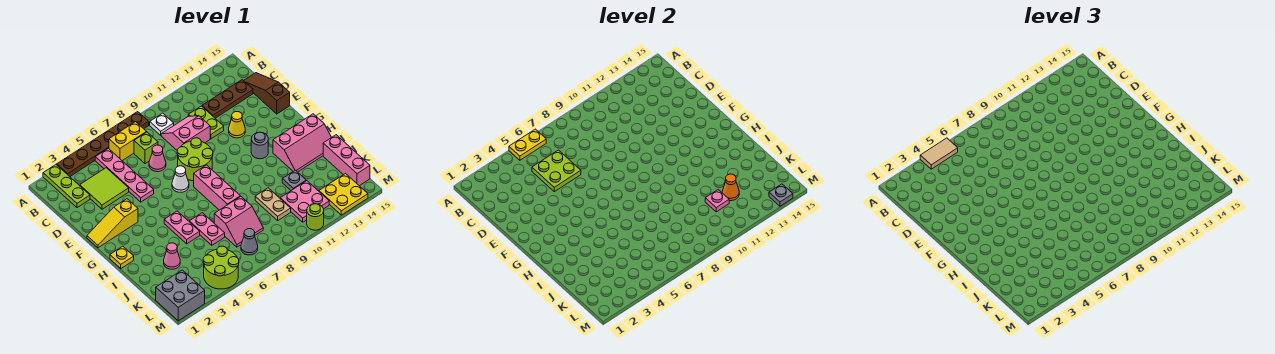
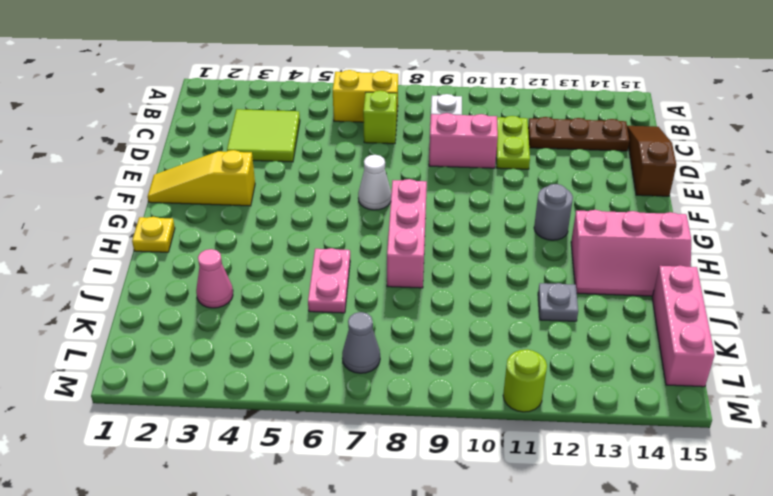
none -> lime 1x3 plate [43,165,90,208]
none -> brown 1x6 plate [57,112,149,176]
none -> pink 1x4 plate [95,148,154,202]
none -> pink 1x1 cone [149,145,166,172]

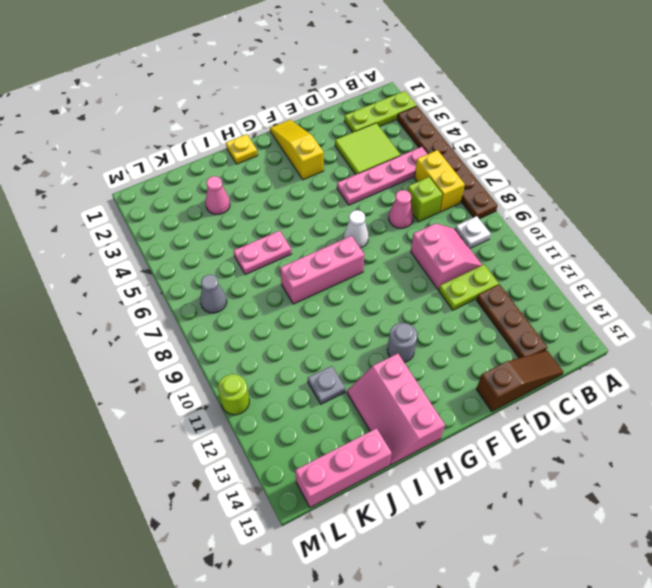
none -> lime 2x2 round brick [177,138,213,181]
none -> yellow 1x1 cone [229,112,245,138]
none -> pink 1x2 plate [164,211,200,244]
none -> pink 2x2 slope [214,196,263,247]

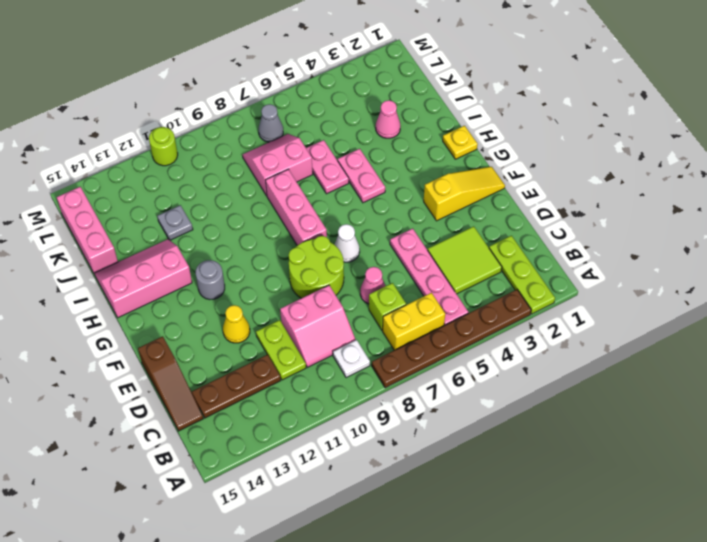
none -> tan 1x2 plate [255,188,291,220]
none -> pink 2x2 plate [280,181,329,222]
none -> grey 2x2 brick [156,270,205,321]
none -> lime 2x2 round brick [203,246,239,289]

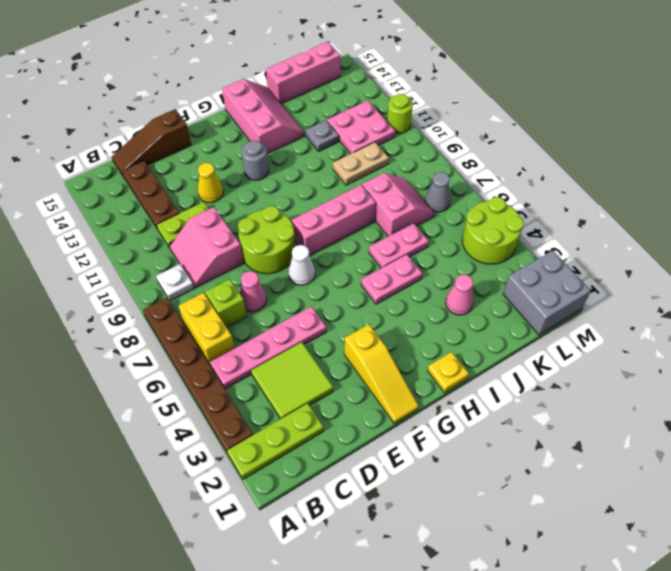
none -> yellow 2x2 plate [319,174,368,215]
none -> yellow 1x2 plate [509,129,546,160]
none -> lime 2x2 plate [532,150,581,192]
none -> pink 1x1 plate [705,190,729,212]

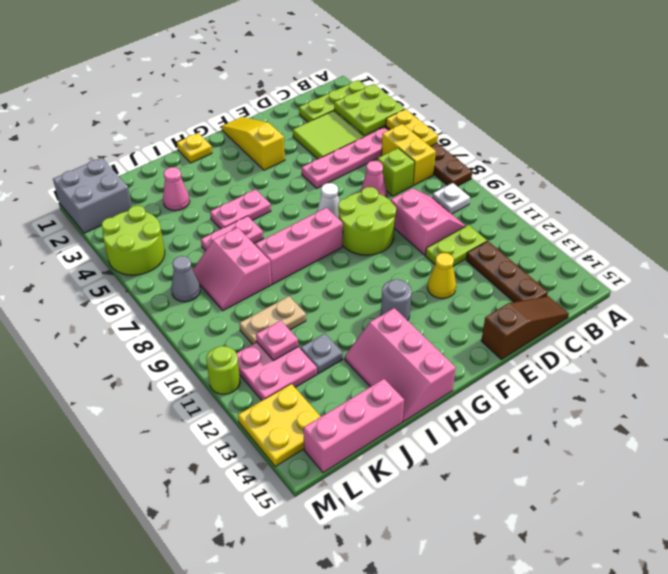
lime 2x2 plate [334,84,405,135] -> lime 2x2 plate moved to [532,150,581,192]
none -> orange 1x1 cone [722,174,739,201]
none -> grey 1x1 plate [769,184,793,206]
none -> tan 1x2 tile [920,138,958,169]

